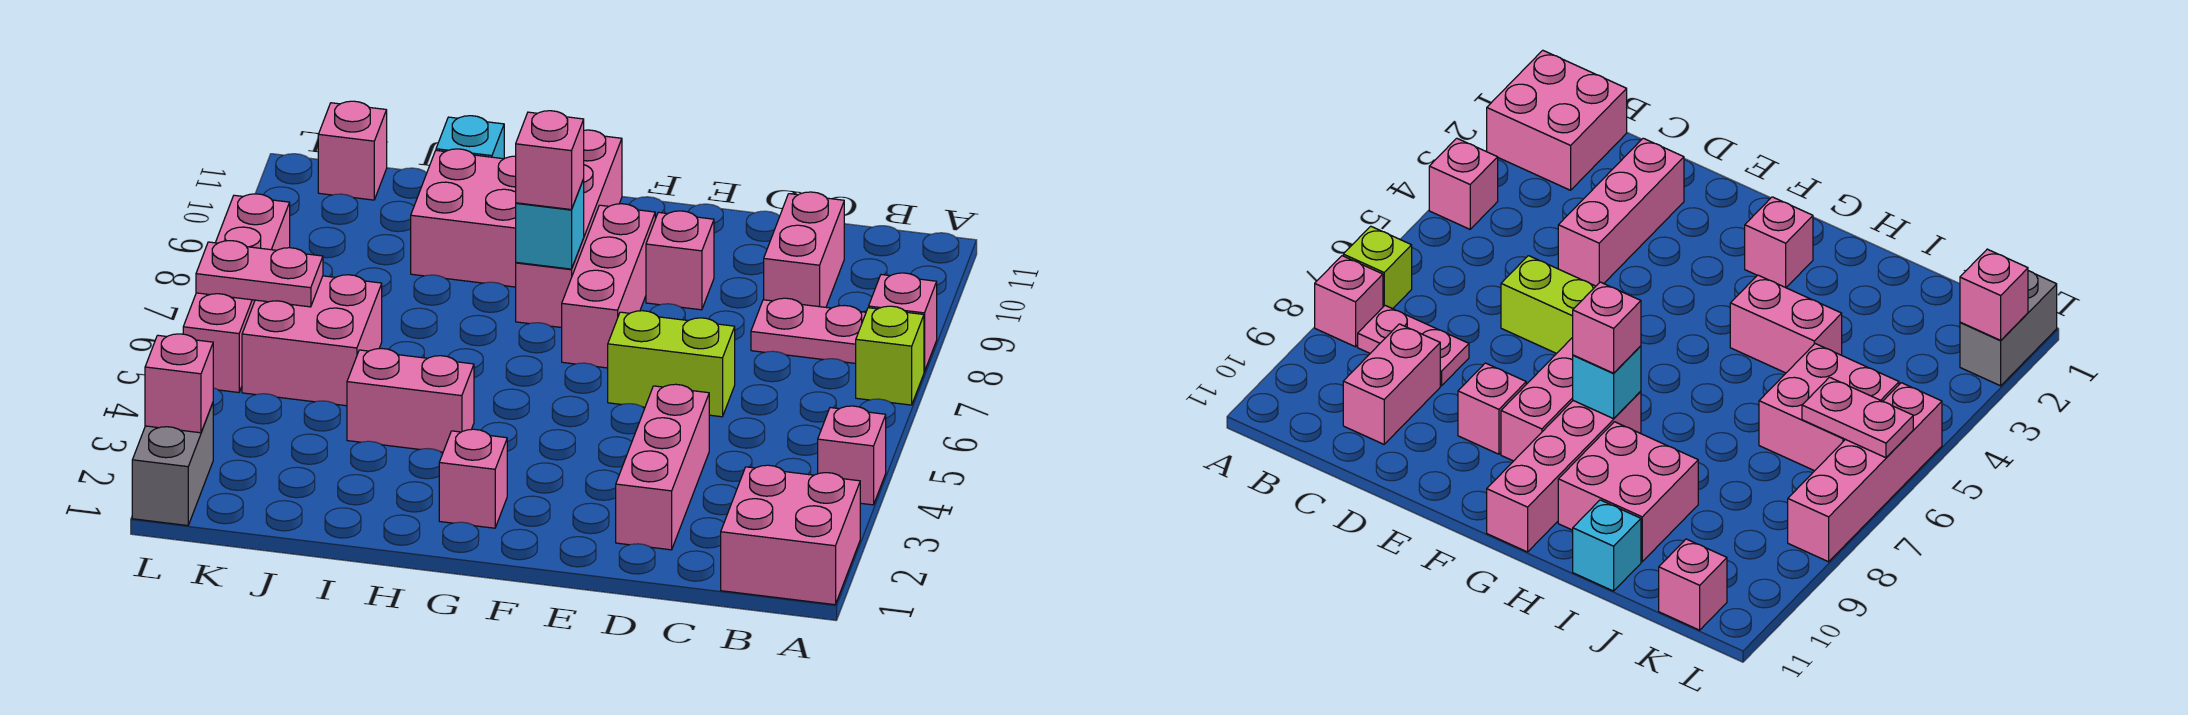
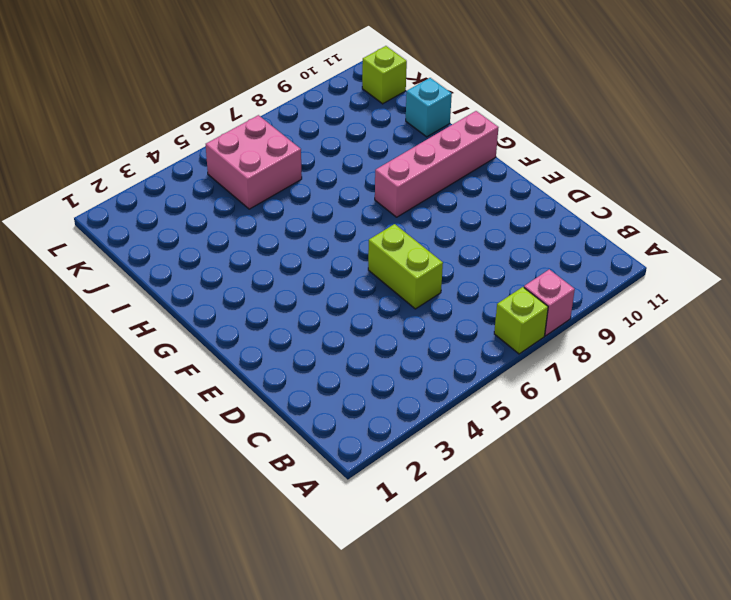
lime 1x1 brick [362,46,407,104] -> pink 1x1 brick [318,101,387,200]
none -> pink 2x2 brick [721,465,860,605]
none -> pink 1x1 brick [818,406,886,505]
none -> pink 1x2 plate [751,298,866,363]

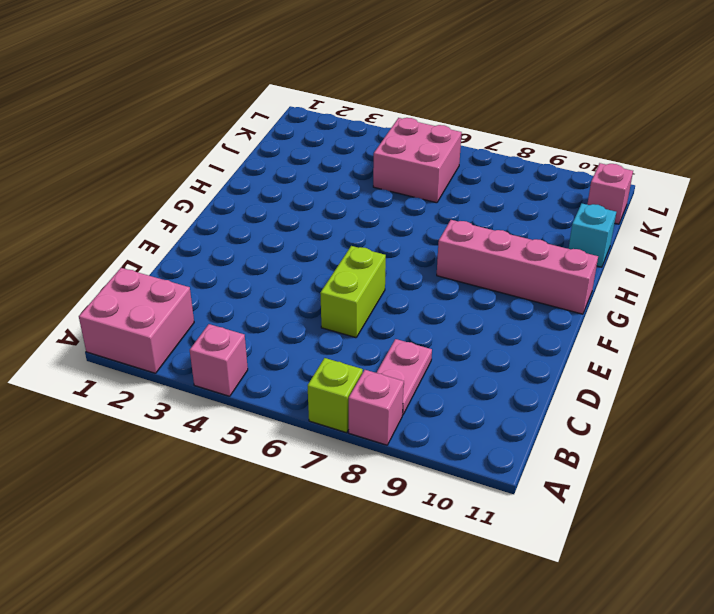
none -> pink 1x2 brick [764,192,844,307]
none -> pink 1x3 brick [616,384,709,550]
none -> pink 1x1 brick [646,211,714,310]

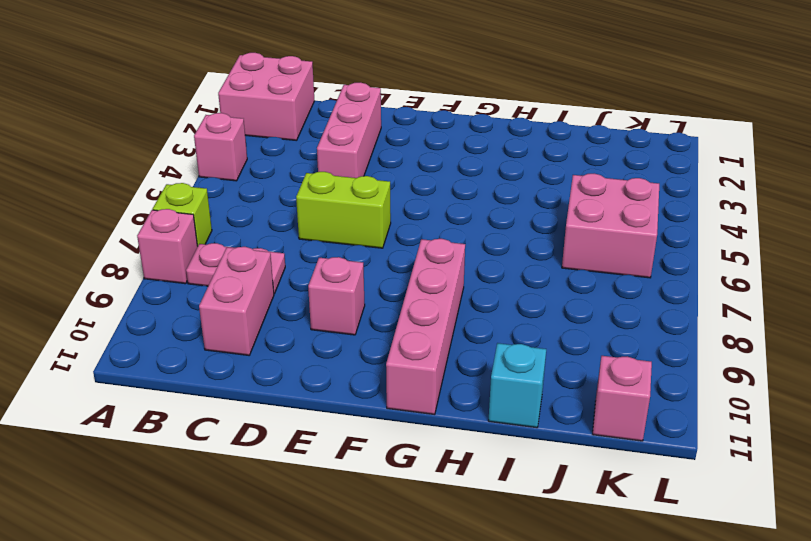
none -> pink 1x3 brick [562,204,655,368]
none -> pink 1x1 brick [439,429,507,528]
none -> pink 1x2 brick [347,348,474,452]

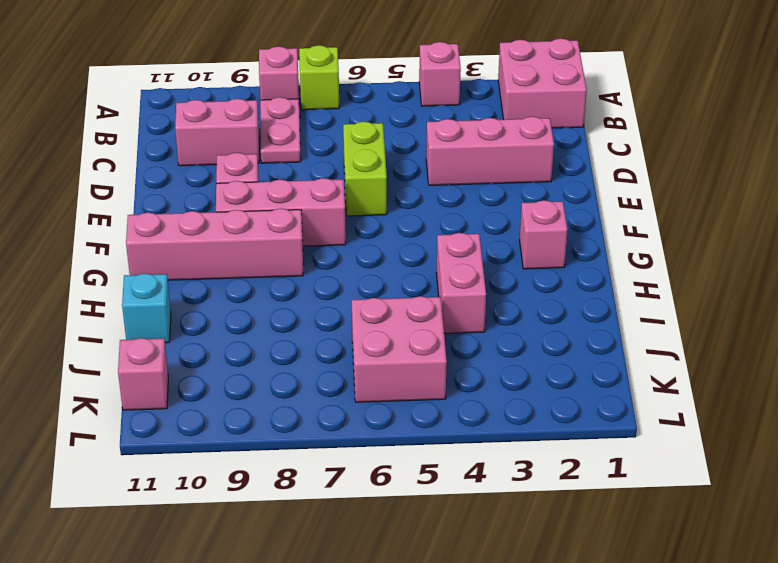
none -> pink 2x2 brick [411,149,516,287]
none -> grey 1x2 brick [132,403,213,526]
none -> pink 1x4 brick [183,194,290,392]

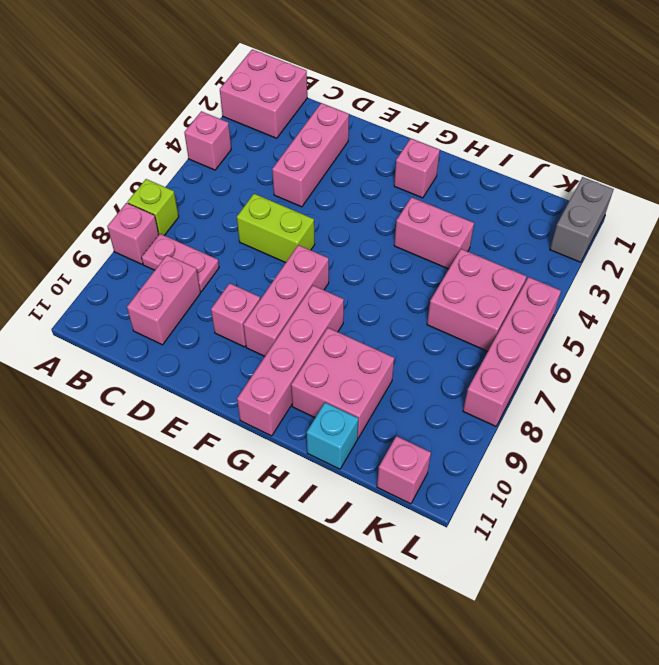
none -> cyan 1x1 brick [516,179,584,269]
none -> pink 1x2 plate [196,241,323,307]
none -> pink 1x1 brick [145,334,213,433]

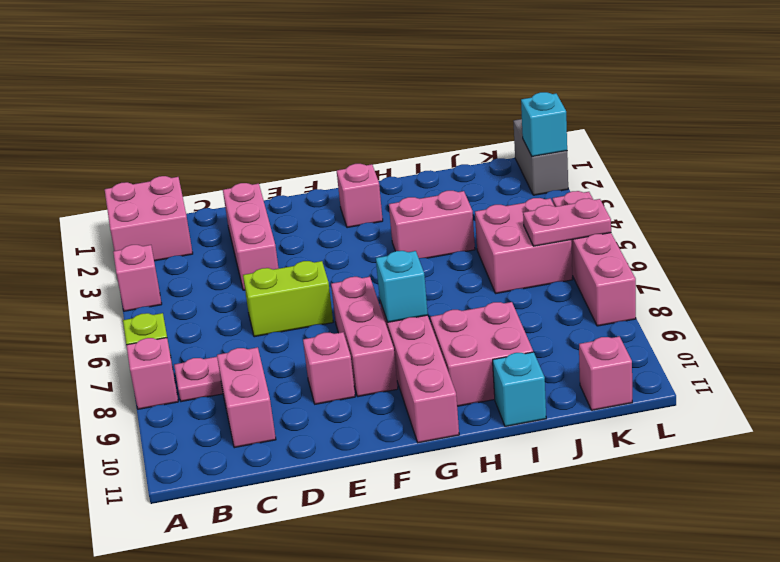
cyan 1x1 brick [521,92,567,156] -> pink 1x1 brick [145,334,213,433]
none -> pink 1x1 brick [516,111,584,210]

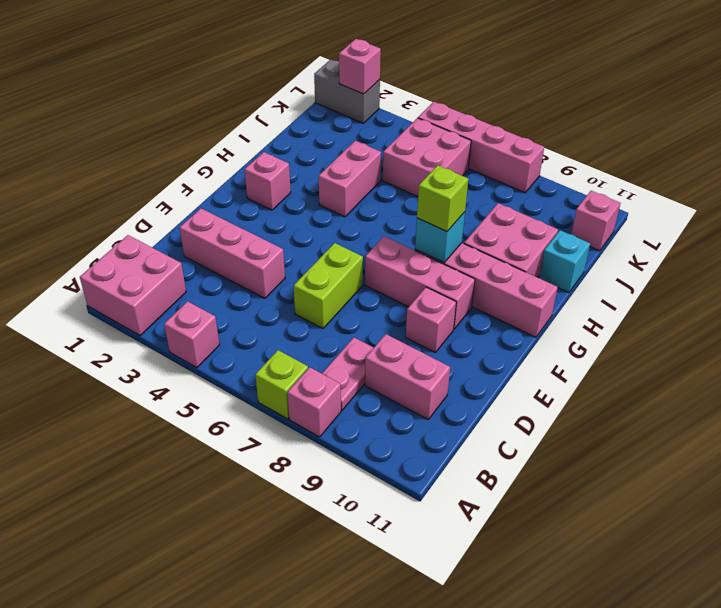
lime 1x1 brick [417,165,468,231] -> pink 1x1 brick [516,111,584,210]
none -> pink 1x2 plate [196,241,323,307]

